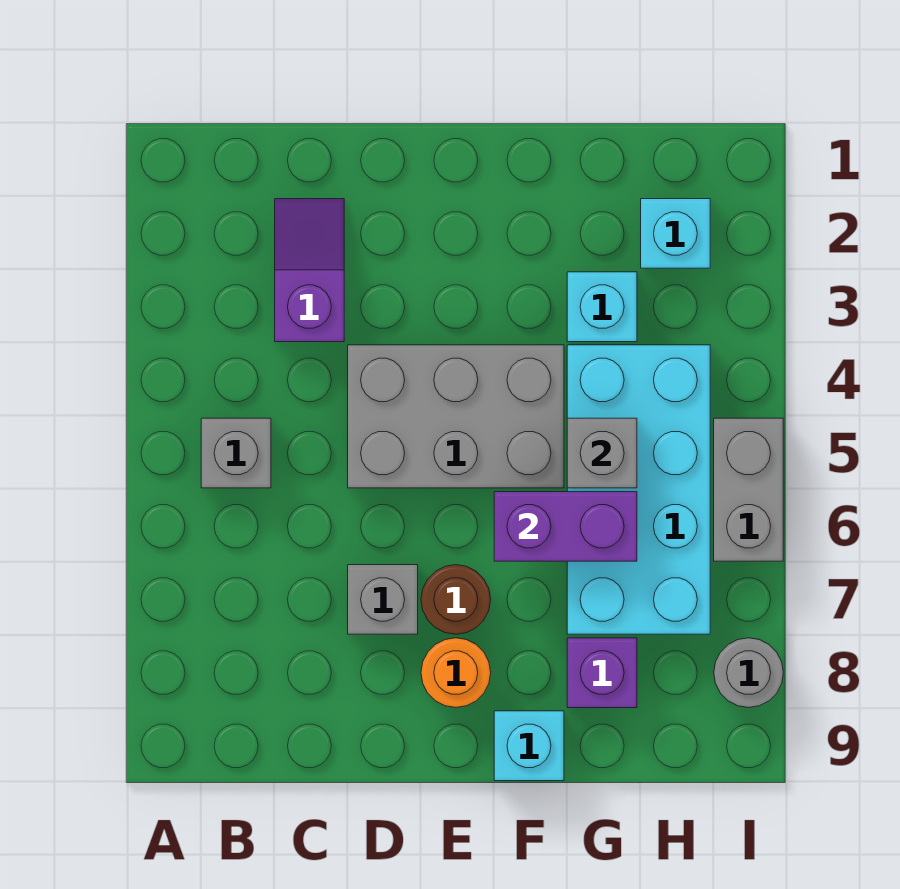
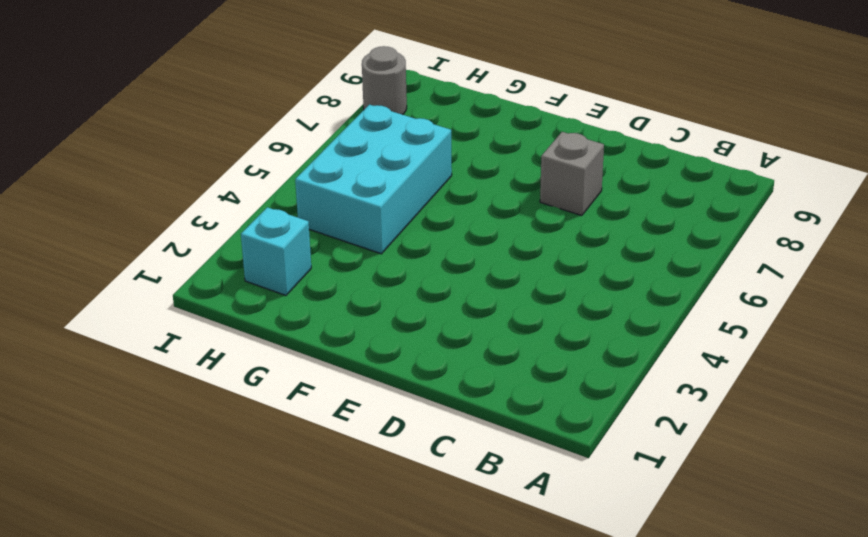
cyan 2x3 brick [295,105,452,254] -> cyan 2x4 brick [567,345,710,634]
none -> grey 1x1 brick [201,418,271,488]
none -> purple 1x2 slope [275,199,344,342]
none -> grey 2x3 brick [348,345,564,488]

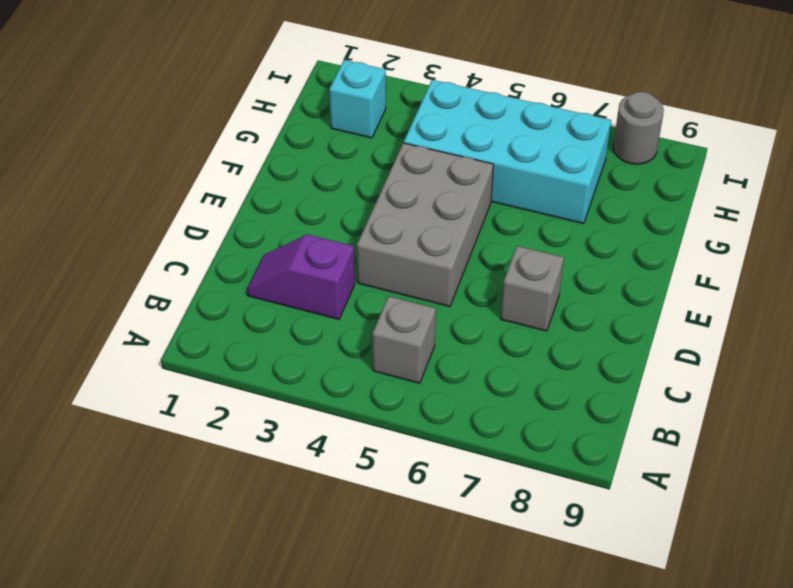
none -> brown 1x1 round brick [421,565,491,634]
none -> orange 1x1 round brick [421,638,491,708]
none -> cyan 1x1 brick [494,711,564,781]

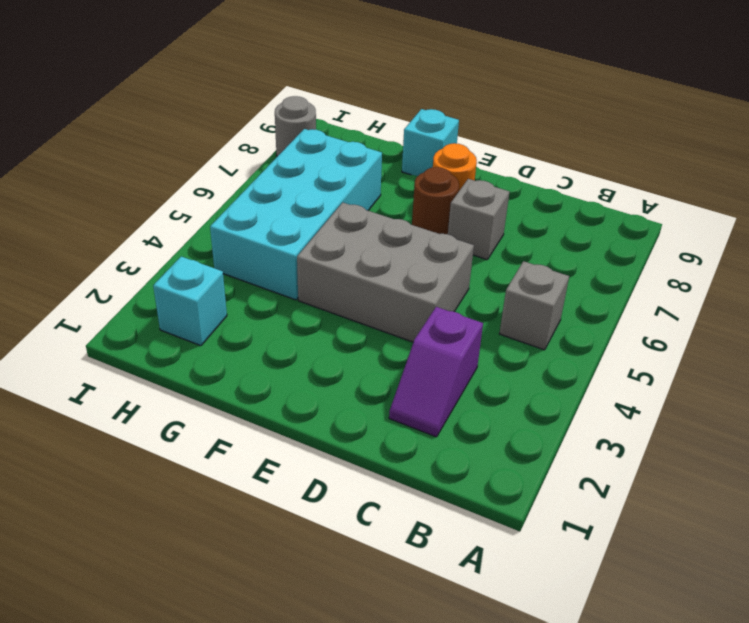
none -> cyan 1x1 brick [567,272,637,342]
none -> purple 1x1 brick [567,638,637,708]
none -> grey 1x2 brick [714,418,783,561]

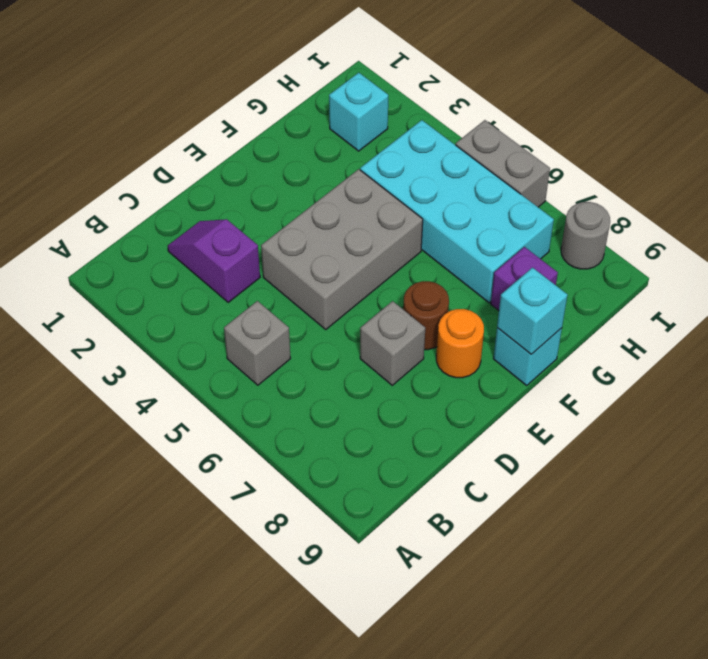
cyan 1x1 brick [497,268,568,354] -> cyan 1x1 brick moved to [567,272,637,342]
none -> purple 1x2 brick [494,492,637,561]
none -> grey 1x1 brick [567,418,637,488]

